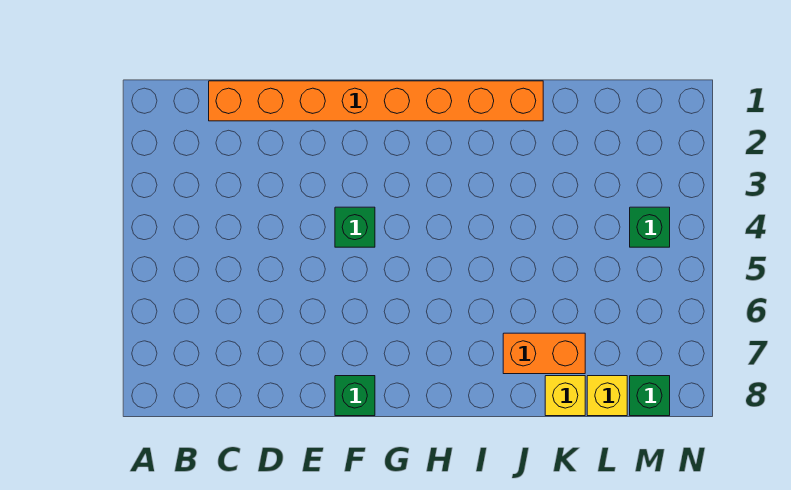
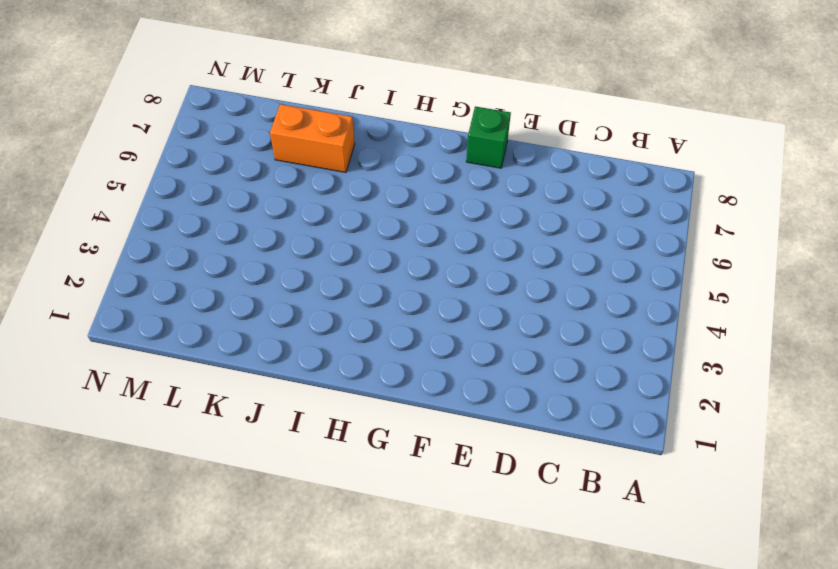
none -> orange 1x8 brick [209,81,543,121]
none -> green 1x1 brick [335,207,375,247]

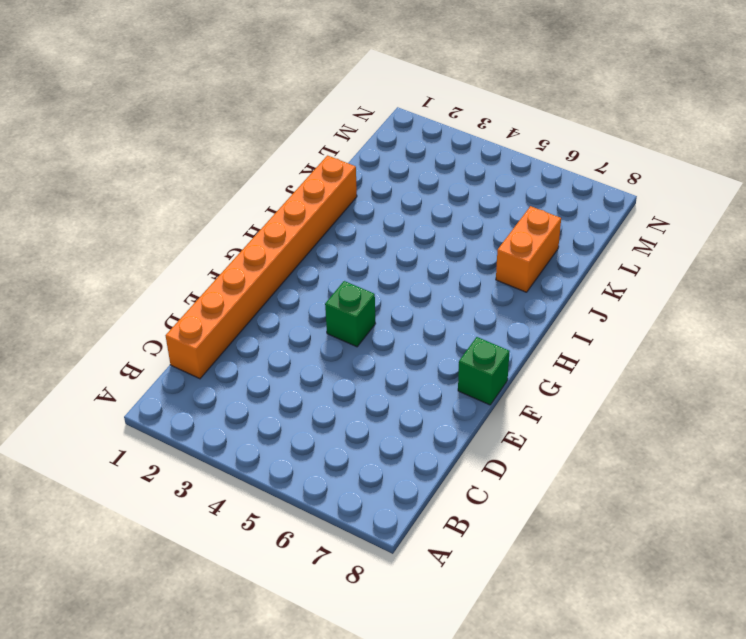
none -> yellow 1x1 brick [545,376,585,416]
none -> yellow 1x1 brick [587,376,627,416]

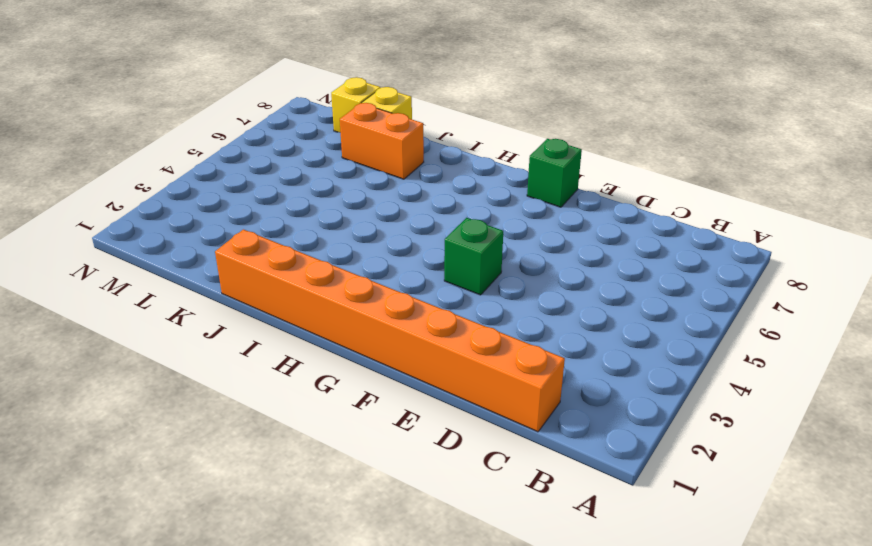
none -> green 1x1 brick [630,207,670,247]
none -> green 1x1 brick [630,376,670,416]

